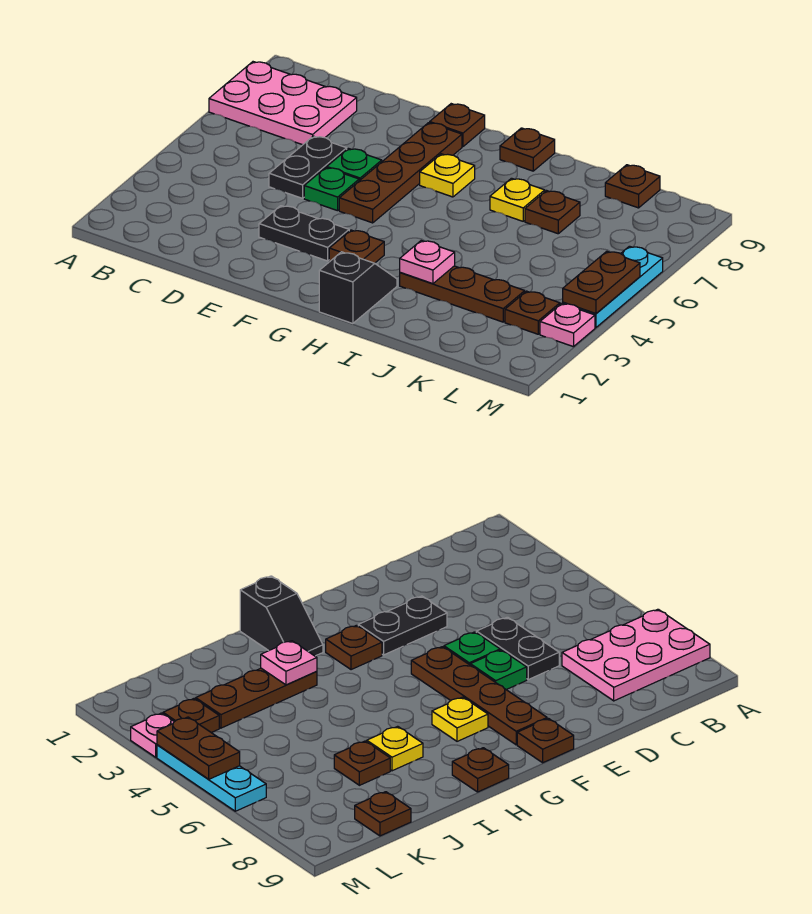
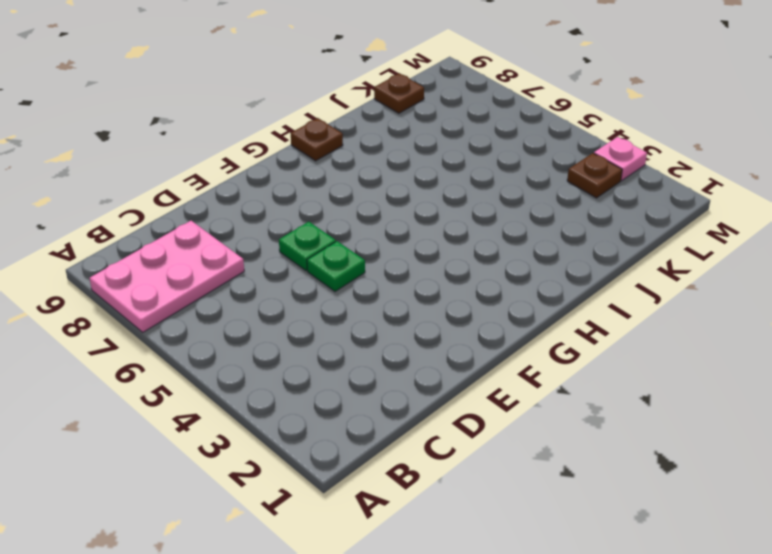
none -> black 1x2 plate [269,136,347,198]
none -> black 1x2 plate [259,206,349,261]
none -> brown 1x4 plate [339,123,462,223]

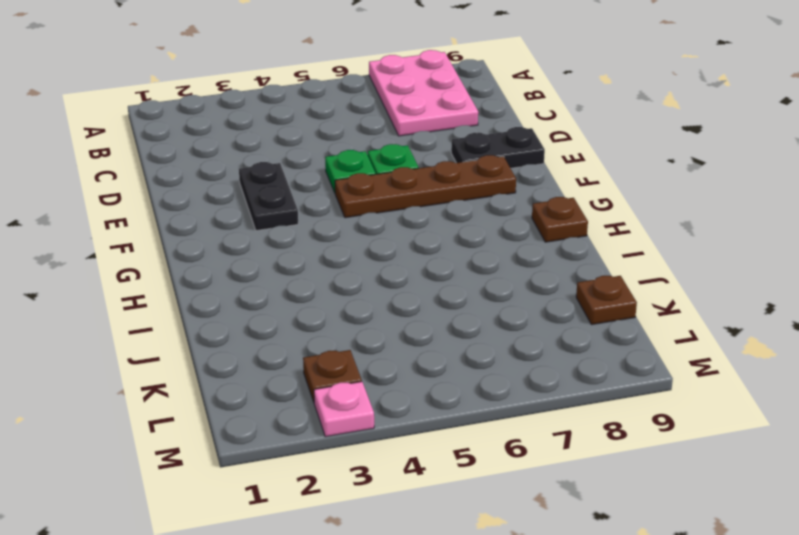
black 1x2 plate [451,127,545,168] -> black 1x2 plate moved to [269,136,347,198]
none -> brown 1x1 plate [430,104,485,147]
none -> brown 1x1 plate [329,230,384,263]
none -> yellow 1x1 plate [420,154,475,197]

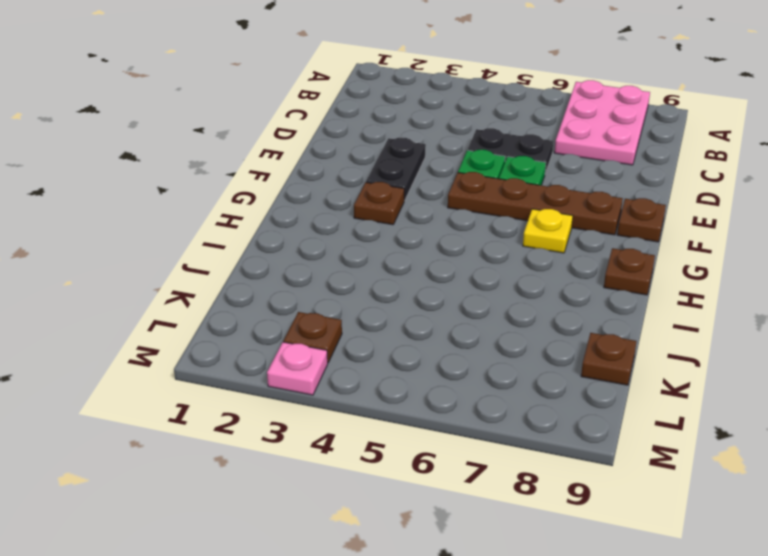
none -> black 1x2 slope [319,252,397,324]
none -> brown 1x3 plate [400,266,525,322]
none -> yellow 1x1 plate [490,178,545,221]

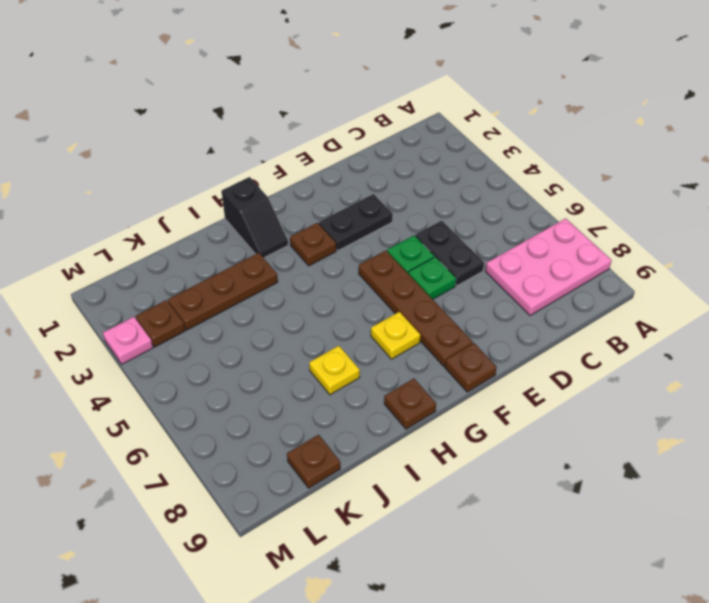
none -> brown 1x1 plate [525,191,580,234]
none -> cyan 1x3 plate [563,246,663,328]
none -> pink 1x1 plate [400,241,455,284]

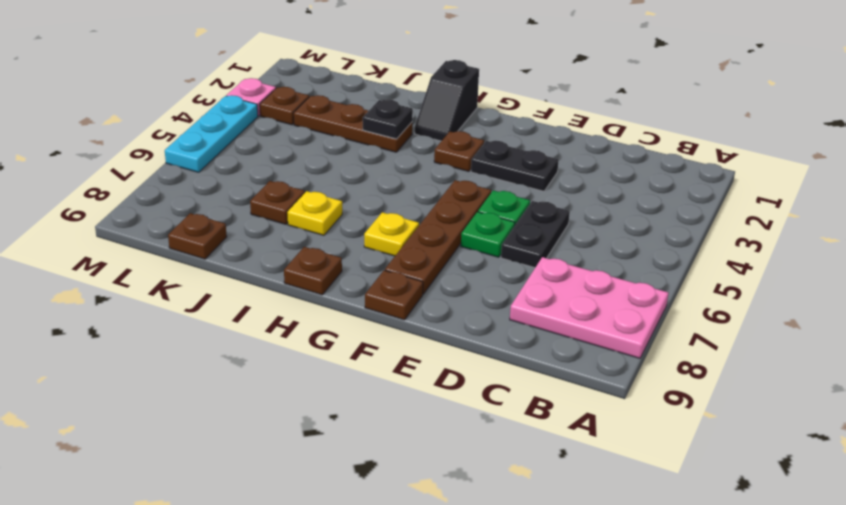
black 1x1 plate [363,100,413,139] -> pink 1x1 plate [400,241,455,284]
none -> brown 1x2 plate [563,251,640,313]

